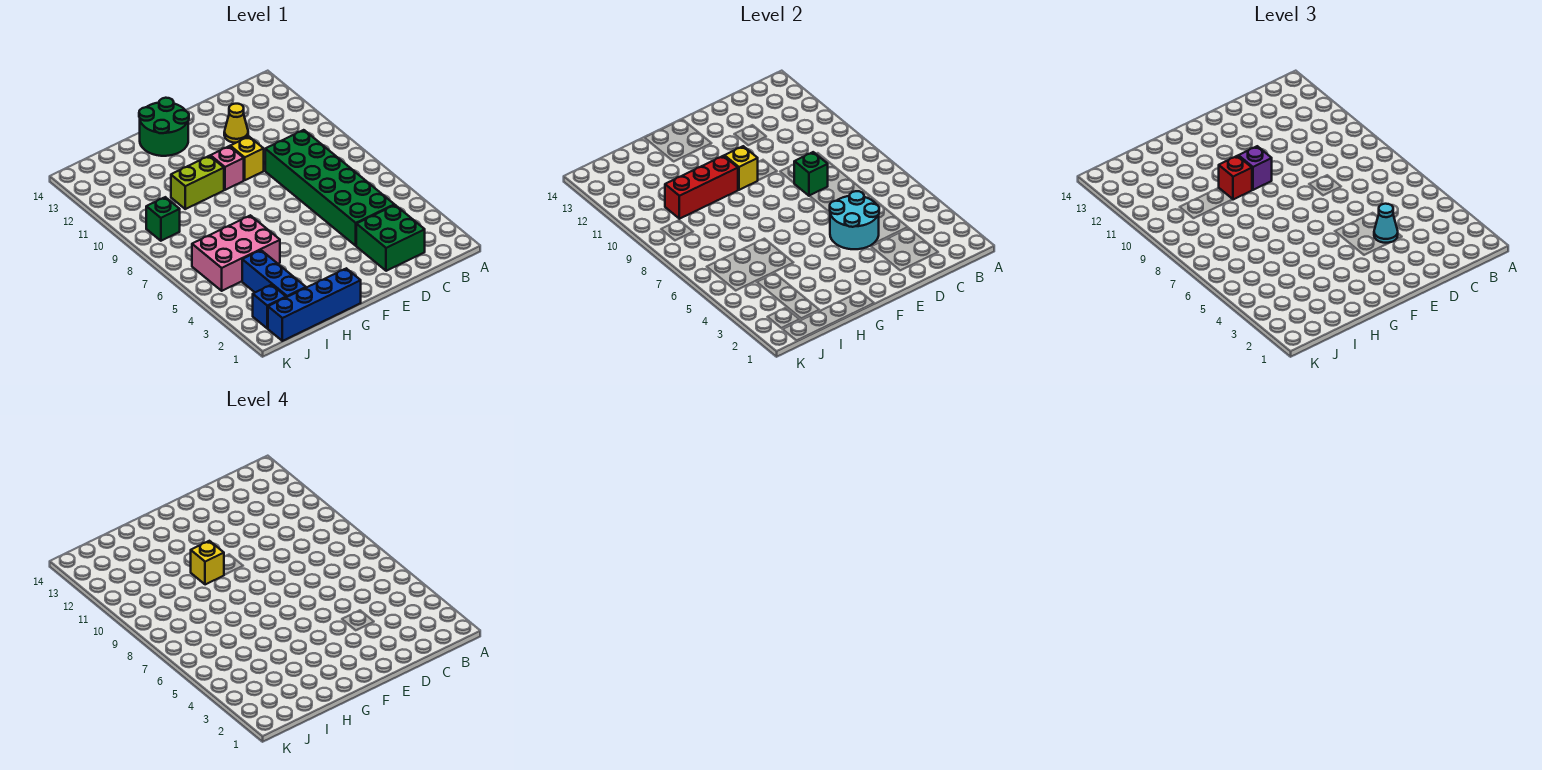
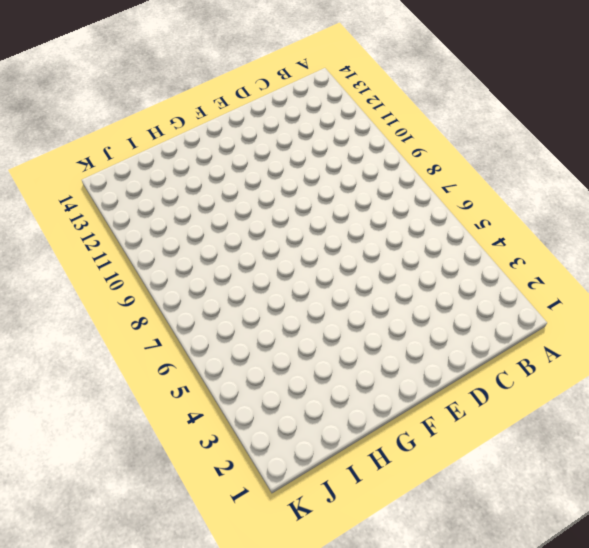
none -> green 2x2 brick [356,205,425,271]
none -> green 2x6 brick [265,130,394,246]
none -> yellow 1x1 cone [224,104,248,143]

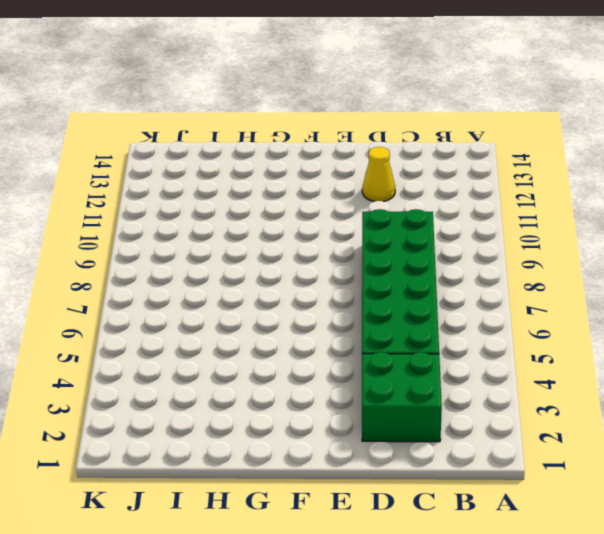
none -> yellow 1x1 brick [230,137,264,180]
none -> pink 1x1 brick [210,146,244,190]
none -> green 2x2 round brick [139,98,189,156]

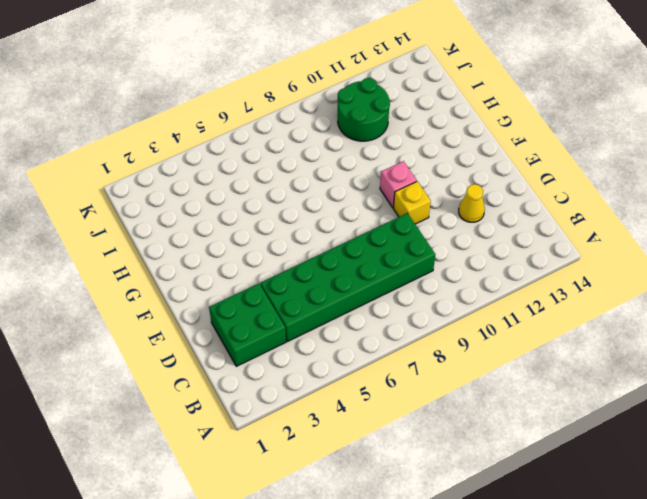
green 2x2 round brick [338,78,390,141] -> green 2x2 round brick moved to [139,98,189,156]
none -> blue 1x4 brick [268,268,361,341]
none -> lime 1x2 brick [171,156,224,209]
none -> pink 2x3 brick [192,215,280,291]

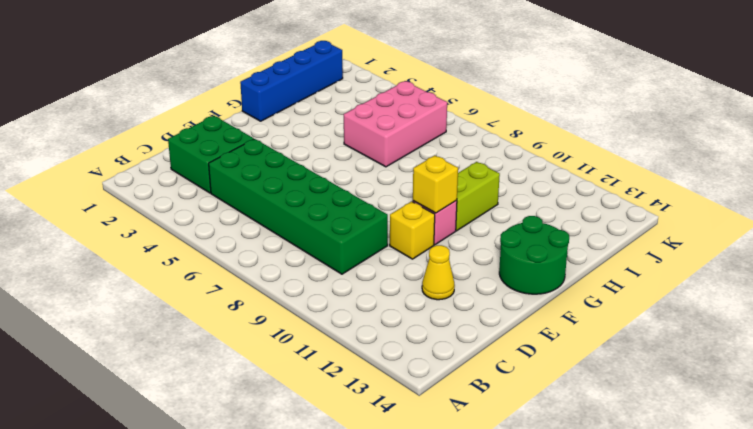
none -> blue 1x3 brick [242,250,306,297]
none -> blue 1x1 brick [253,285,286,328]
none -> green 1x1 brick [146,197,180,241]

